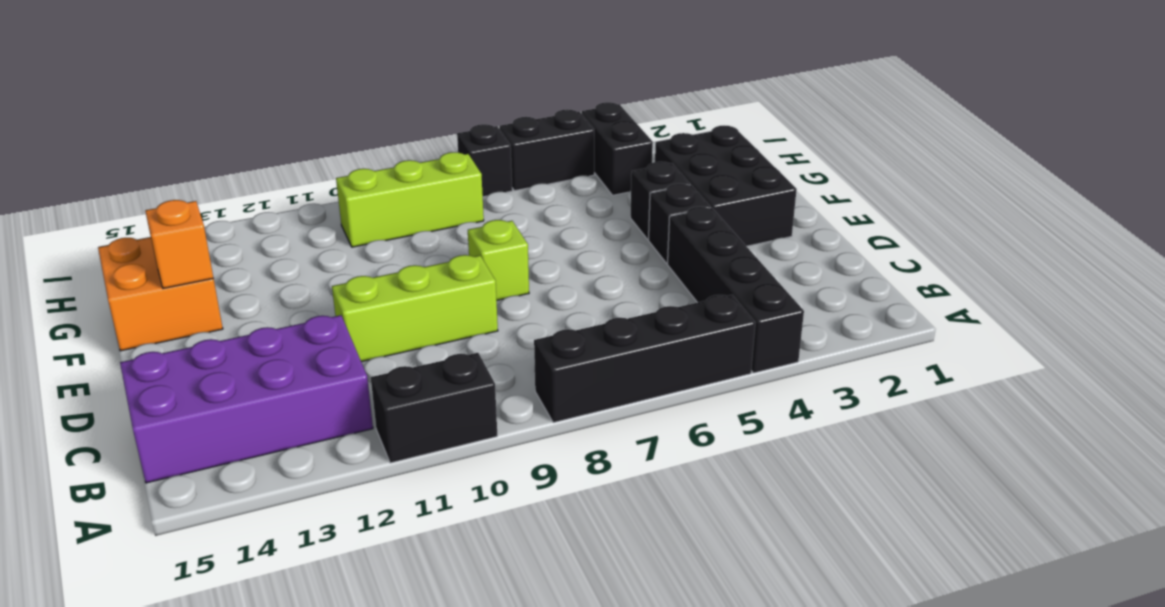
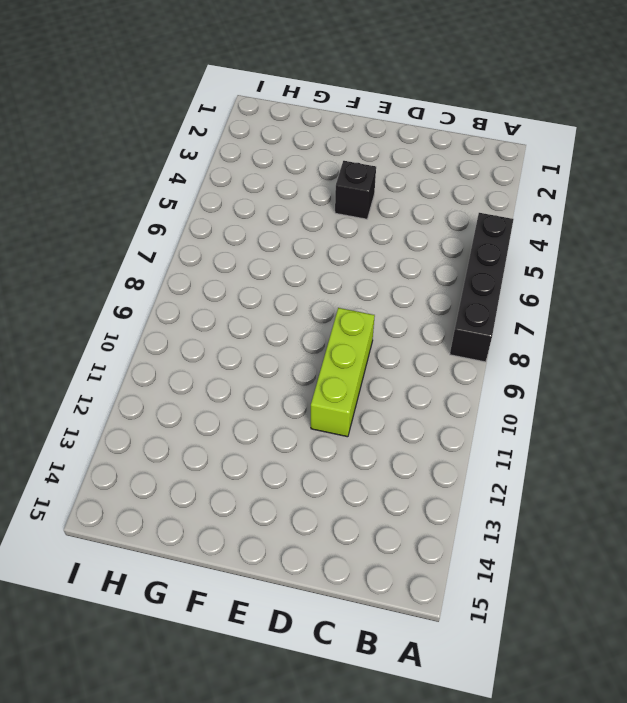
none -> black 1x4 brick [668,207,804,373]
none -> black 1x2 brick [371,353,497,463]
none -> purple 2x4 brick [120,315,373,483]

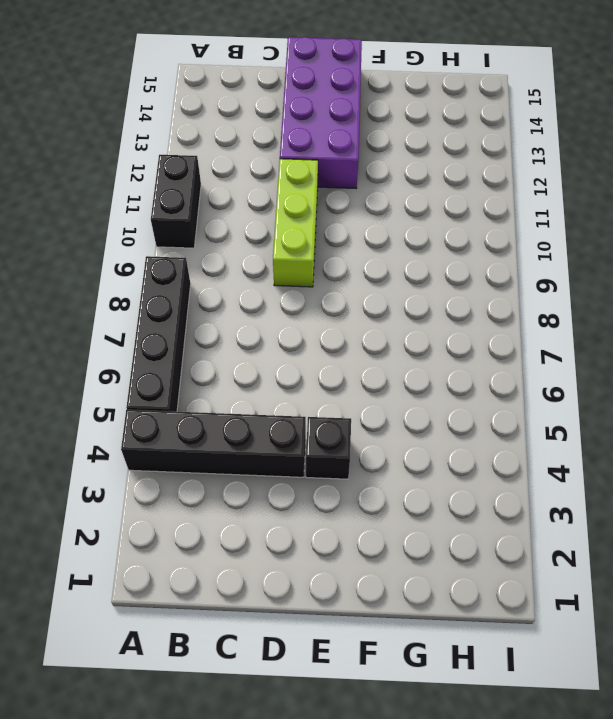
purple 2x4 brick [280,37,362,188] -> purple 2x4 brick moved to [120,315,373,483]
none -> black 2x3 brick [655,126,797,246]
none -> lime 1x1 brick [468,220,529,300]
none -> black 1x1 brick [630,162,690,240]

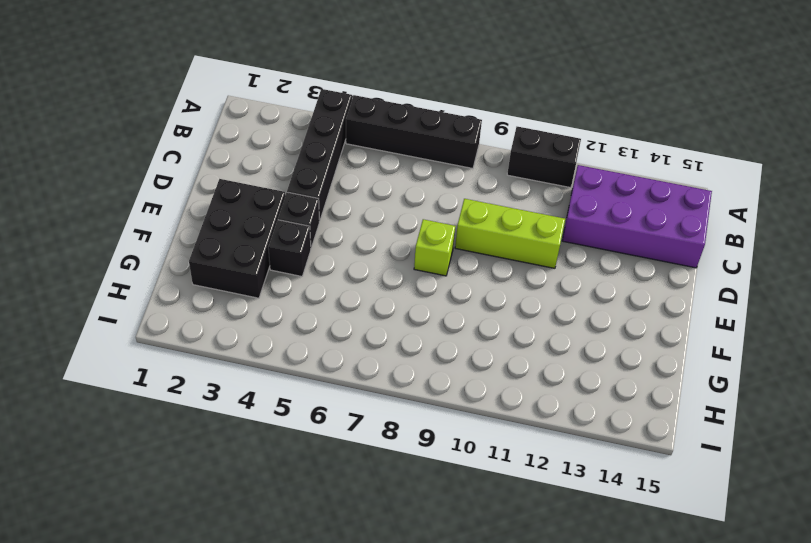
none -> orange 2x2 brick [98,237,223,351]
none -> black 1x2 brick [581,102,653,195]
none -> lime 1x3 brick [336,152,484,247]

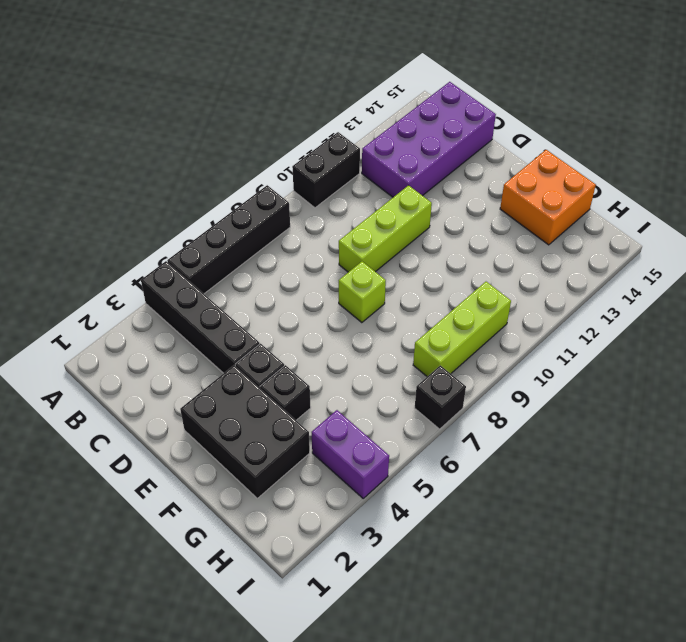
purple 1x2 brick [312,410,389,498] -> black 1x2 brick [581,102,653,195]
none -> black 1x2 brick [499,109,594,191]
none -> orange 1x1 brick [145,200,213,288]

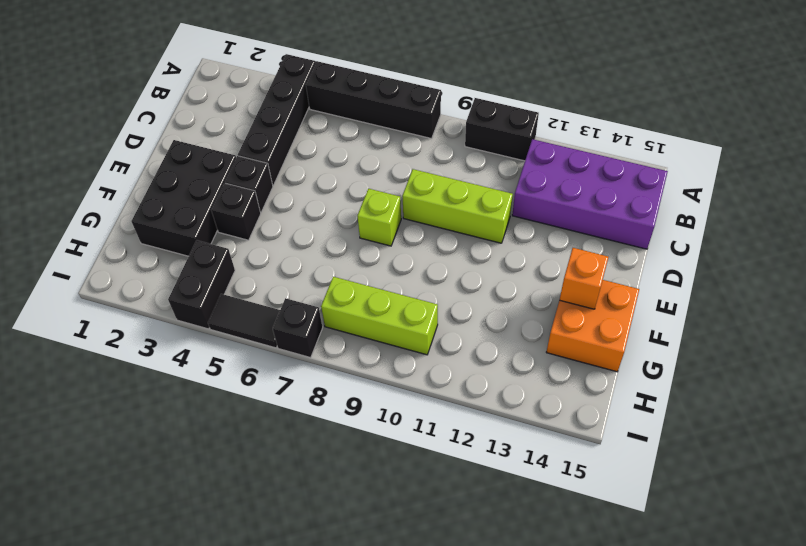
black 1x2 tile [208,294,280,348] -> black 1x2 brick [499,109,594,191]

